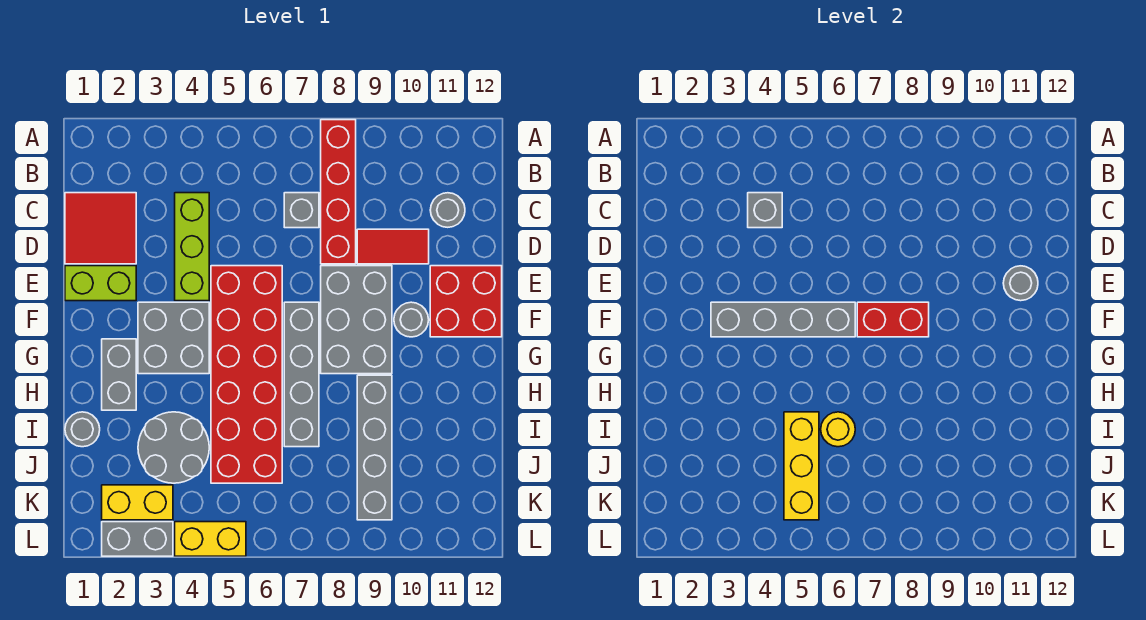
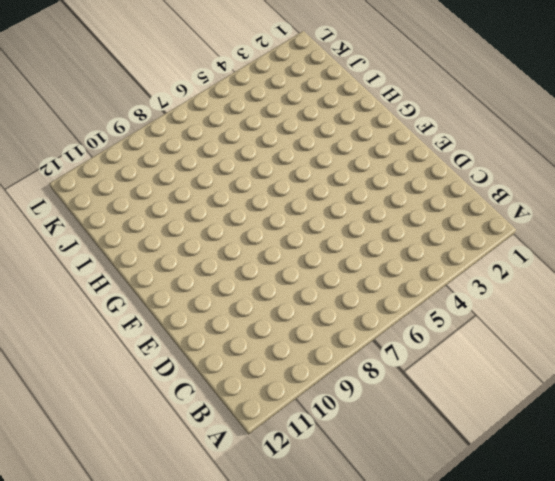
none -> red 1x4 brick [321,120,356,264]
none -> red 2x2 tile [65,193,136,264]
none -> lime 1x3 brick [175,193,209,301]

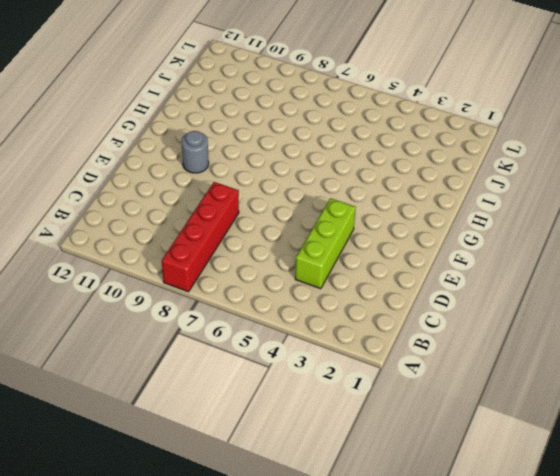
none -> red 2x2 tile [65,193,136,264]
none -> grey 1x1 brick [284,193,319,228]
none -> grey 1x1 round brick [430,193,465,227]

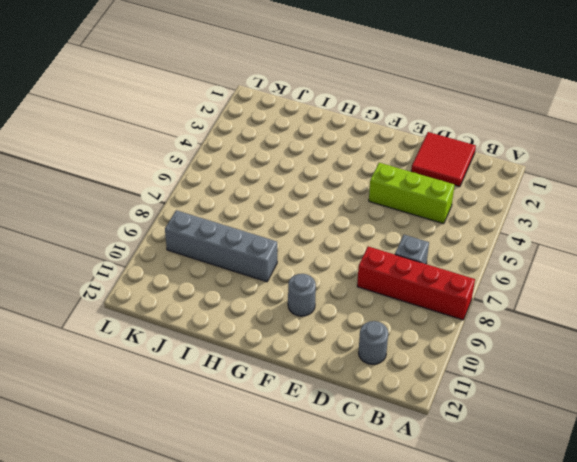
none -> red 1x2 tile [357,229,429,264]
none -> lime 1x2 brick [65,266,136,301]
none -> red 2x6 brick [211,266,282,483]

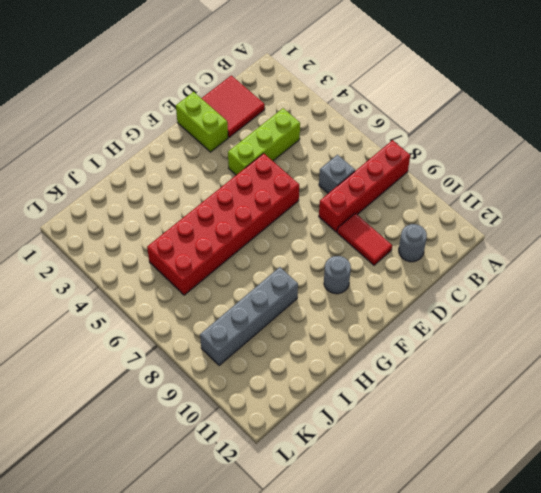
none -> grey 2x3 brick [321,266,392,374]
none -> red 2x2 brick [430,266,502,337]
none -> grey 2x2 brick [138,302,209,374]

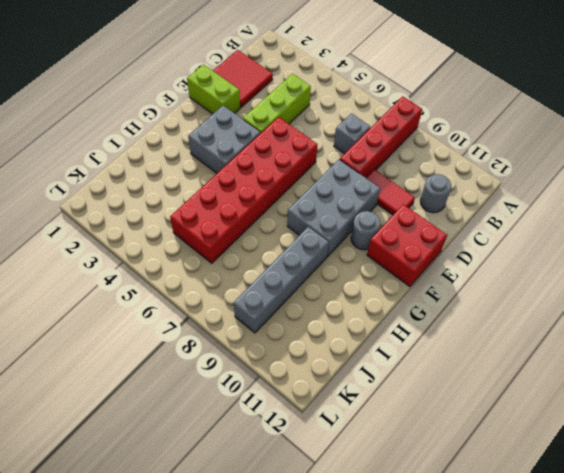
none -> grey 1x4 brick [284,302,319,447]
none -> grey 1x2 brick [102,339,136,410]
none -> grey 1x1 round brick [65,412,100,447]

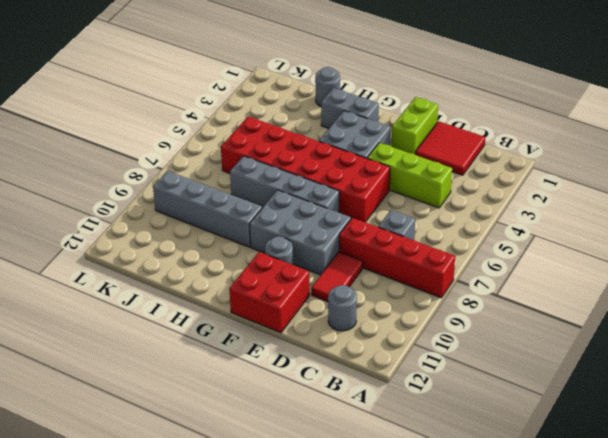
none -> grey 2x2 round brick [138,412,209,483]
none -> yellow 1x2 brick [102,485,173,520]
none -> grey 1x2 brick [102,522,173,556]

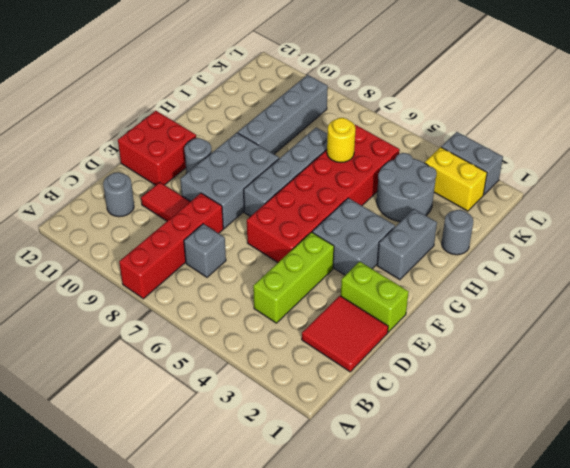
none -> yellow 1x2 brick [175,522,246,556]
none -> grey 1x1 brick [748,193,782,228]
none -> grey 1x1 round brick [1003,266,1038,301]

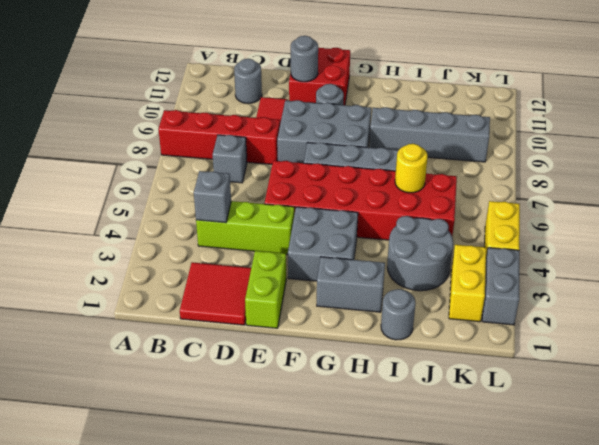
none -> grey 1x4 brick [711,302,855,337]
none -> red 1x2 brick [857,302,929,337]
none -> yellow 1x3 brick [784,412,819,520]

